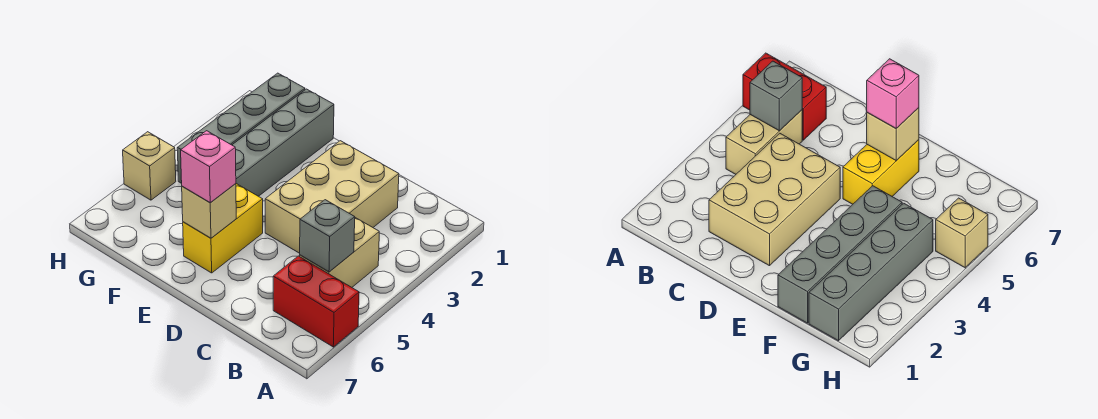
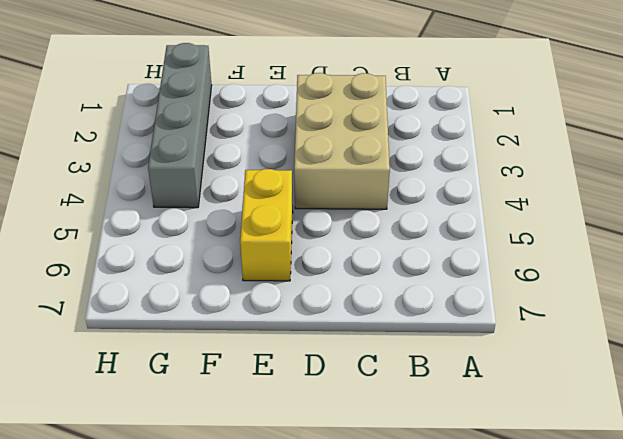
none -> red 1x2 brick [273,256,359,347]
none -> tan 1x2 brick [300,218,379,287]

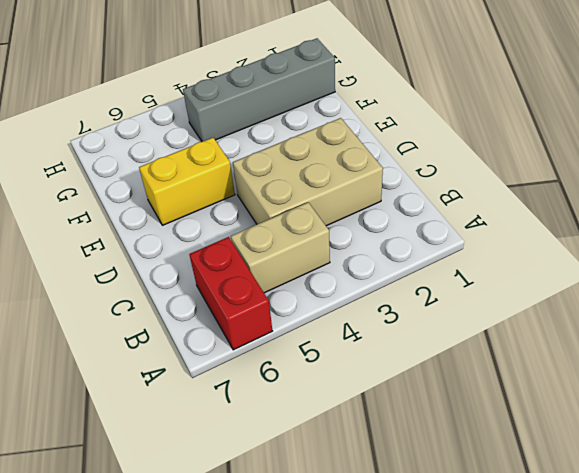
none -> grey 1x4 brick [232,89,334,196]
none -> tan 1x1 brick [123,132,176,200]

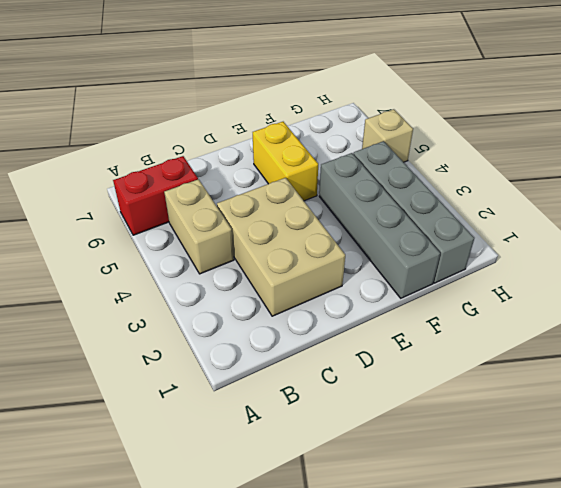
none -> grey 1x1 brick [300,200,355,272]
none -> tan 1x1 brick [182,184,236,238]

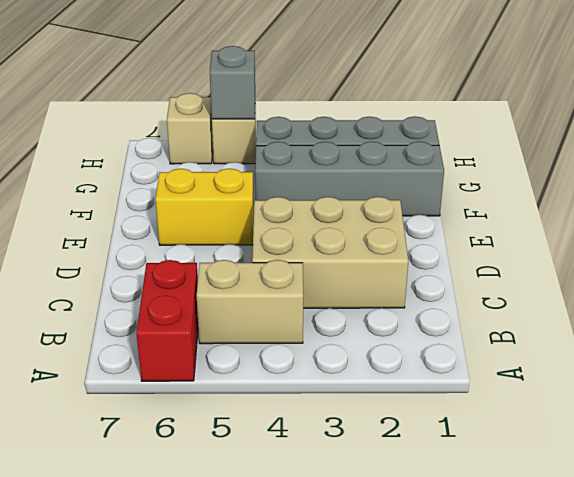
grey 1x1 brick [210,46,255,119] -> grey 1x1 brick moved to [300,200,355,272]
tan 1x1 brick [167,93,213,164] -> tan 1x1 brick moved to [182,184,236,238]
none -> pink 1x1 brick [181,131,236,203]

